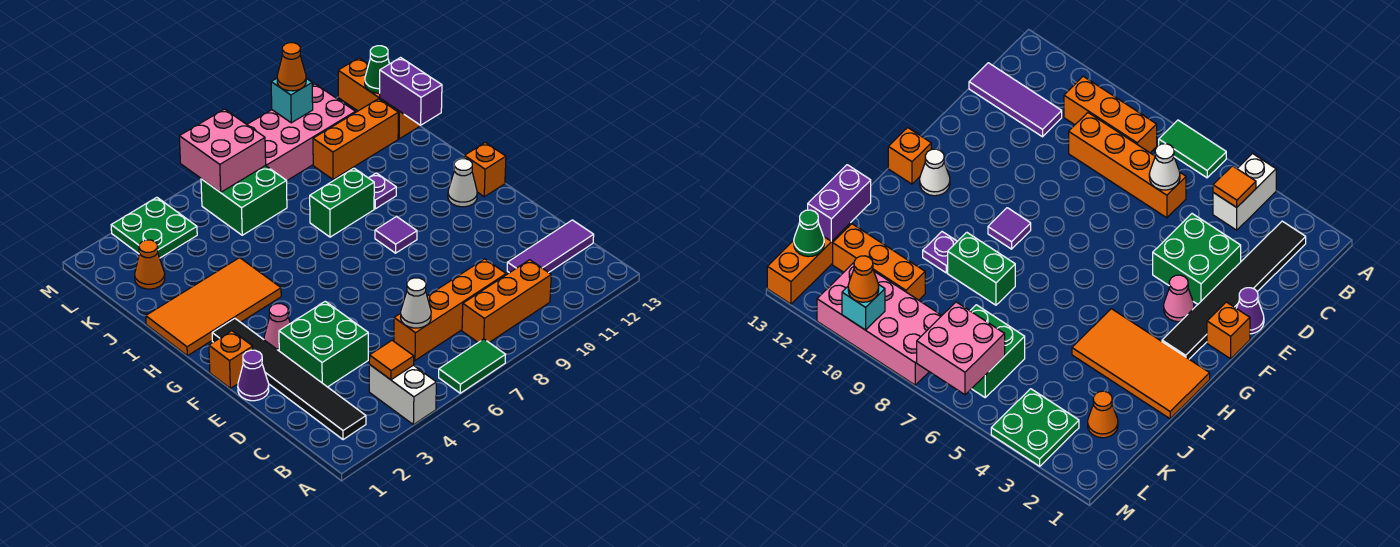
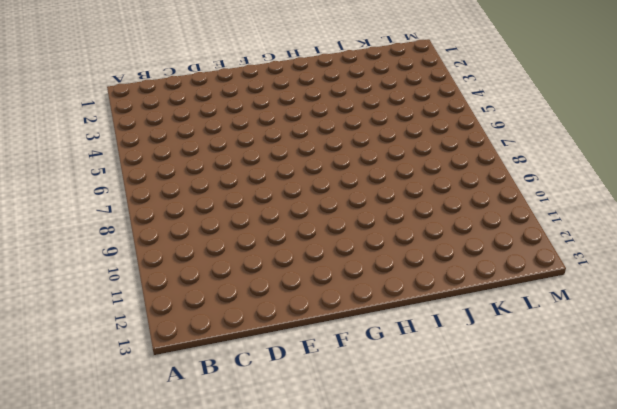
none -> white 1x2 brick [369,365,436,425]
none -> green 1x2 tile [439,339,505,393]
none -> black 1x6 tile [212,318,366,440]

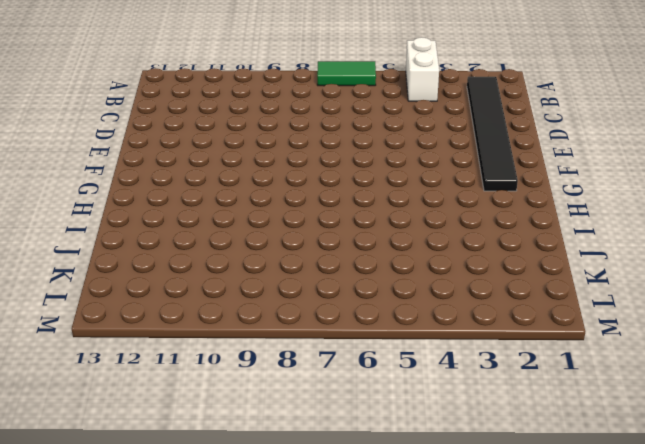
none -> orange 1x3 brick [462,260,551,342]
none -> orange 1x4 brick [394,259,506,360]
none -> purple 1x3 tile [507,220,594,273]

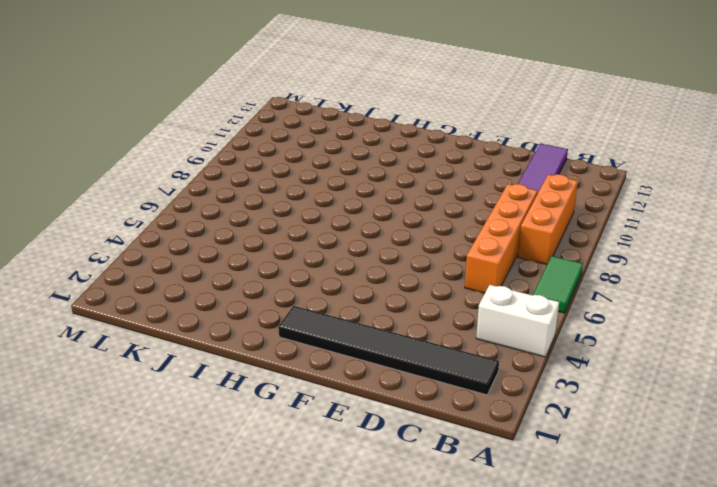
none -> green 2x2 brick [279,301,368,387]
none -> purple 1x1 cone [238,350,269,401]
none -> orange 1x1 brick [209,331,253,388]

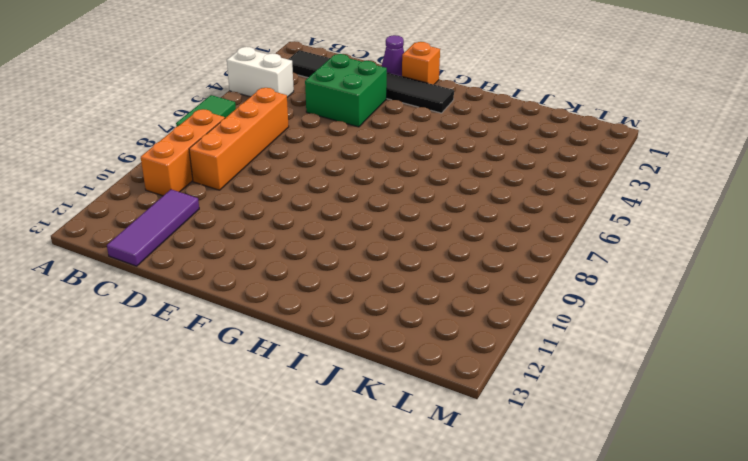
none -> pink 1x1 cone [264,304,290,351]
none -> purple 1x1 tile [375,216,417,253]
none -> white 1x1 cone [448,159,477,207]

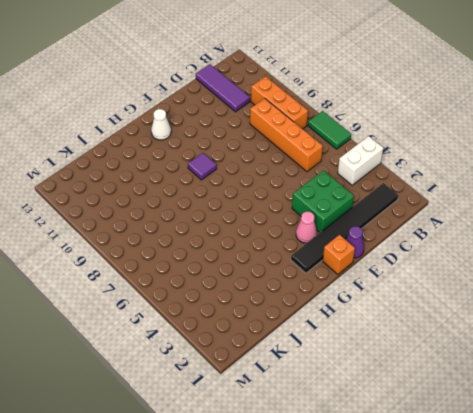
none -> orange 1x1 brick [464,142,506,197]
none -> orange 2x4 tile [146,258,281,356]
none -> green 1x2 brick [310,168,374,237]

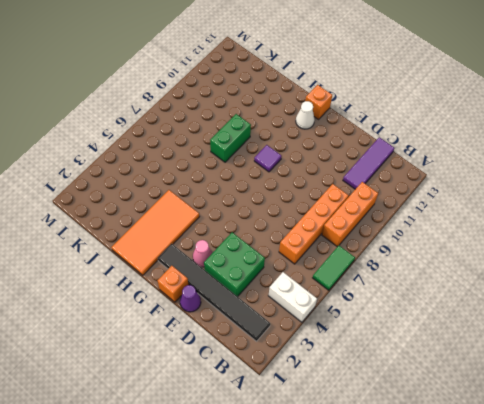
none -> purple 1x1 plate [369,173,396,209]
none -> orange 1x1 cone [135,240,165,289]
none -> green 2x2 brick [201,166,287,235]

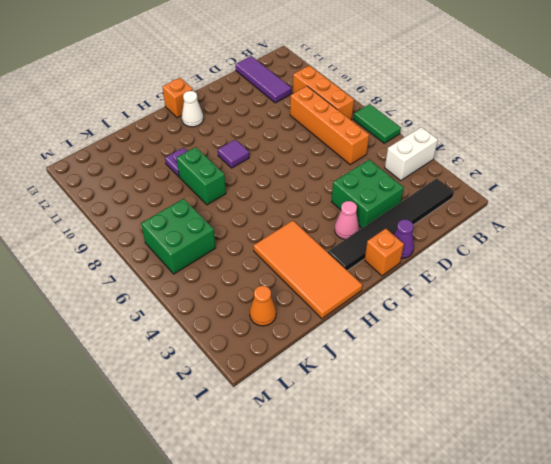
none -> orange 1x3 brick [313,99,398,179]
none -> orange 1x3 brick [338,58,420,139]
none -> green 2x2 plate [111,197,197,258]

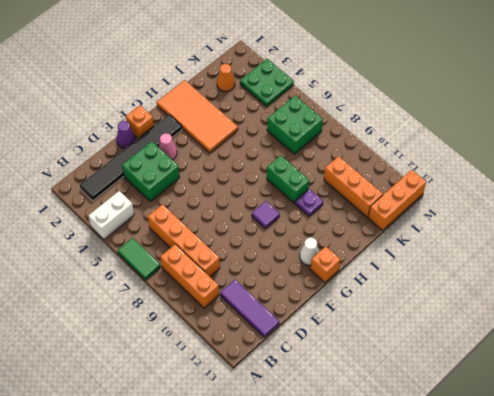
none -> pink 2x4 brick [247,84,355,180]
none -> orange 1x1 tile [369,340,414,380]
none -> white 1x1 cone [401,278,431,328]

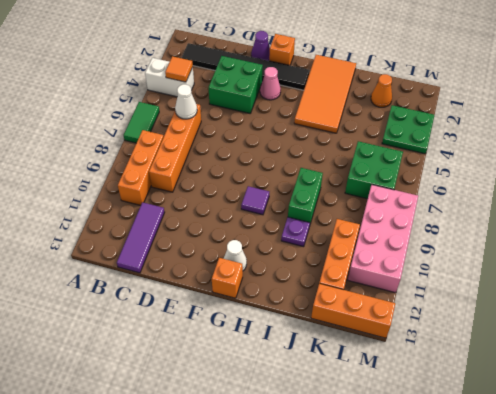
none -> purple 1x2 brick [380,58,442,125]
none -> pink 2x2 brick [179,109,266,192]
none -> green 1x1 cone [365,46,389,93]

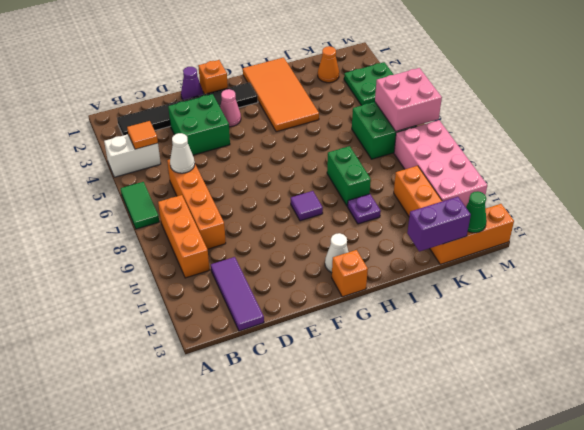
none -> cyan 1x1 brick [271,78,313,123]
none -> orange 1x1 cone [277,43,306,91]

